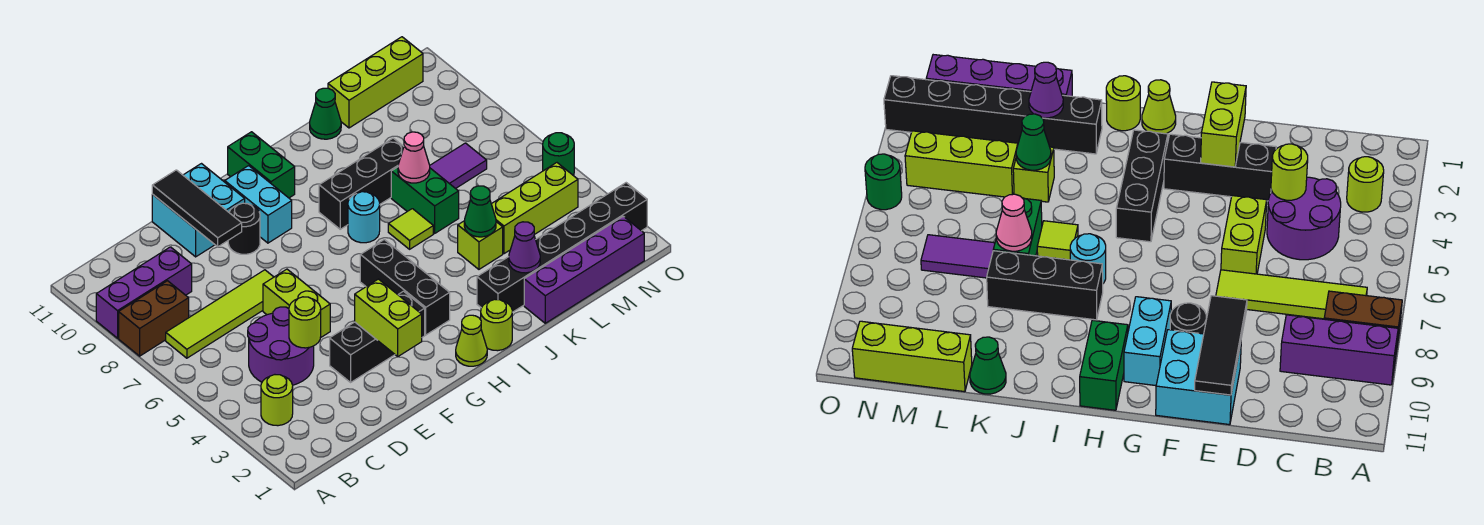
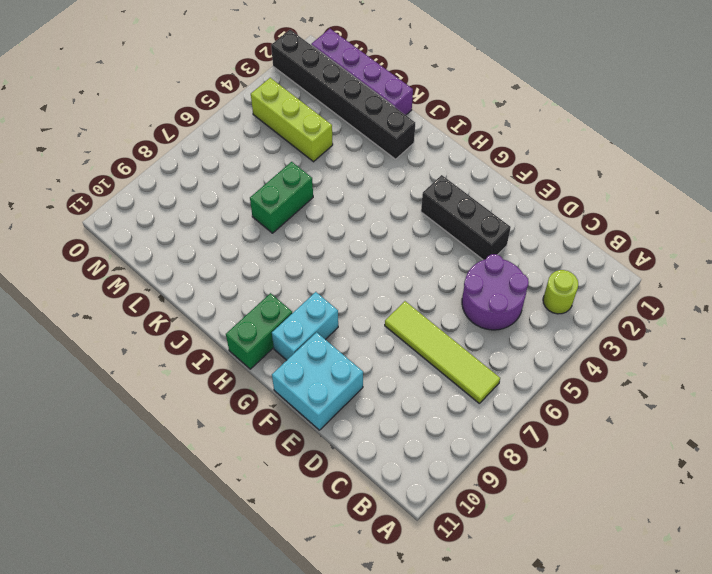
none -> brown 1x2 brick [119,281,189,356]
none -> purple 1x3 brick [96,247,192,338]
none -> lime 1x2 brick [263,269,330,338]
none -> black 1x1 round brick [228,203,260,254]

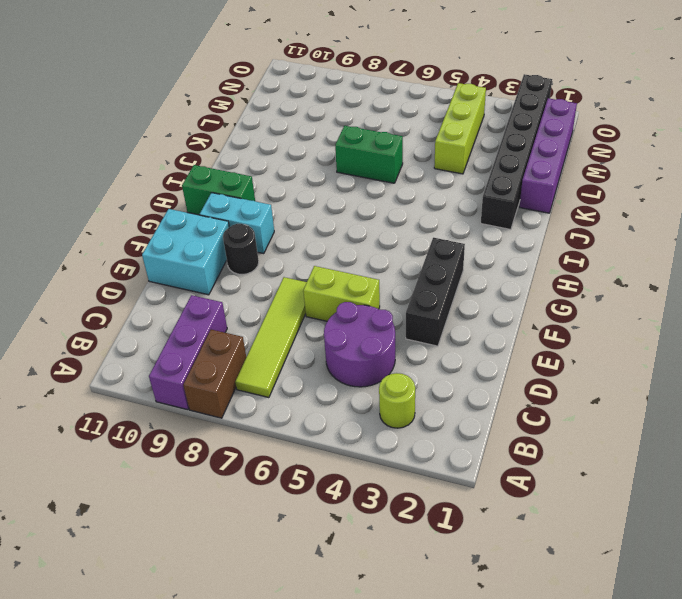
none -> lime 1x1 cone [456,315,487,366]
none -> black 1x3 brick [360,240,450,335]
none -> lime 1x1 round brick [481,299,512,351]
none -> cyan 1x1 round brick [348,192,380,243]

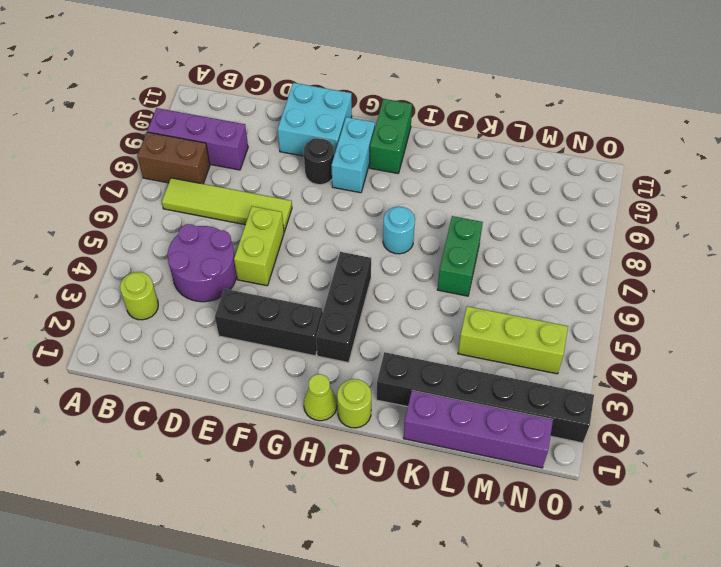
none -> black 1x3 brick [319,138,404,229]
none -> lime 1x1 tile [388,209,433,249]
none -> lime 1x1 brick [458,221,503,269]
none -> green 1x1 cone [310,88,341,139]

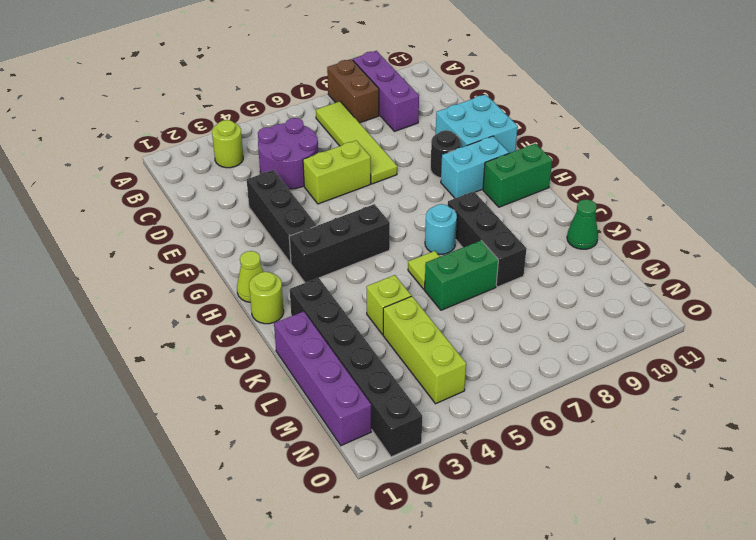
none -> purple 1x2 tile [430,143,487,189]
none -> lime 1x3 brick [328,37,423,128]
none -> green 1x1 round brick [543,133,574,176]
none -> lime 1x1 round brick [289,297,321,348]

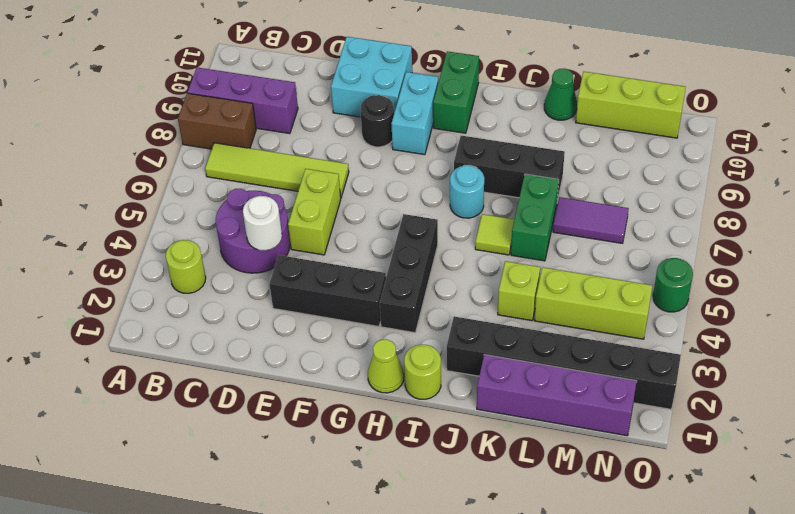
white 1x1 round brick [243,196,282,250] -> lime 1x1 round brick [289,297,321,348]
none -> black 1x3 tile [152,170,242,247]
none -> lime 1x2 brick [355,279,422,356]
none -> purple 1x1 cone [509,222,540,273]
none -> green 1x1 cone [464,186,496,237]

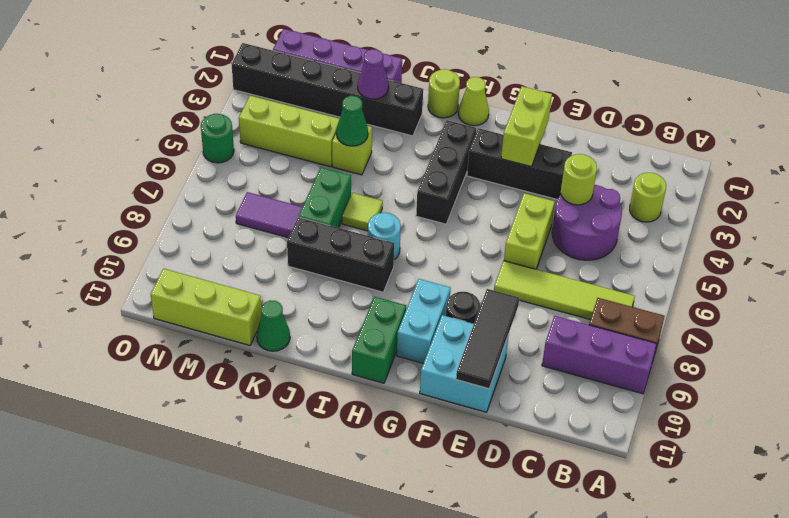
none -> pink 1x1 cone [398,132,430,183]

